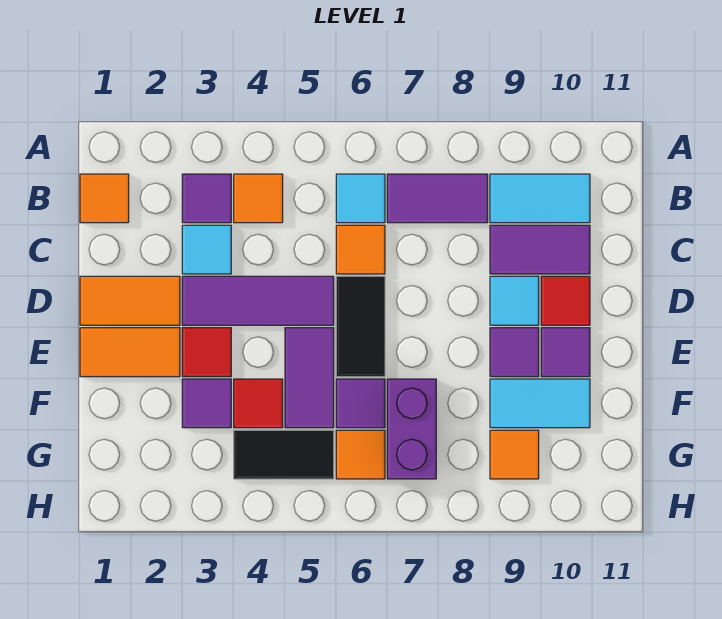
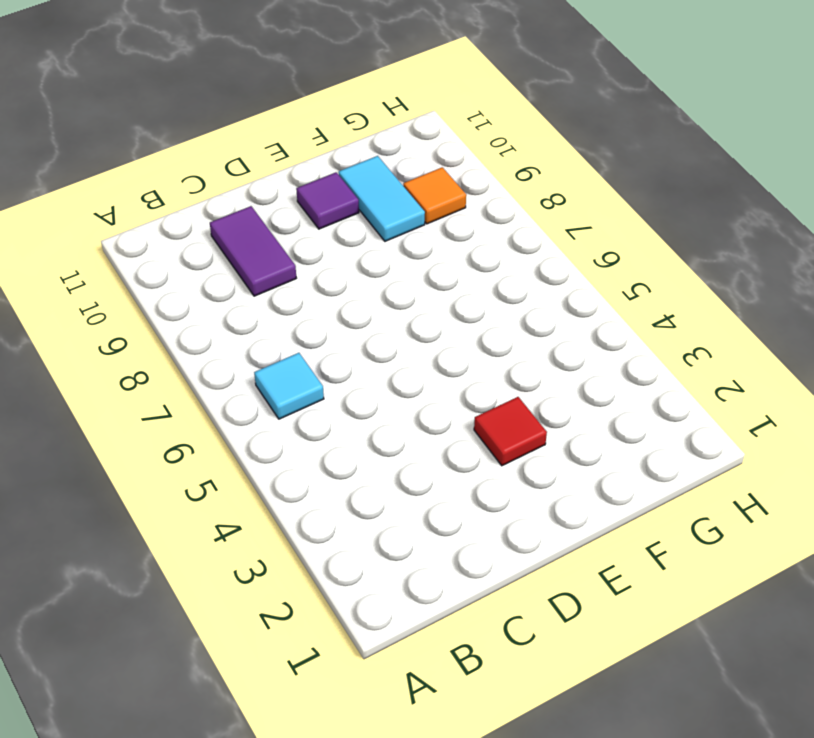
none -> orange 1x1 tile [80,174,129,223]
none -> purple 1x1 tile [182,174,231,223]
none -> orange 1x1 tile [234,174,283,223]

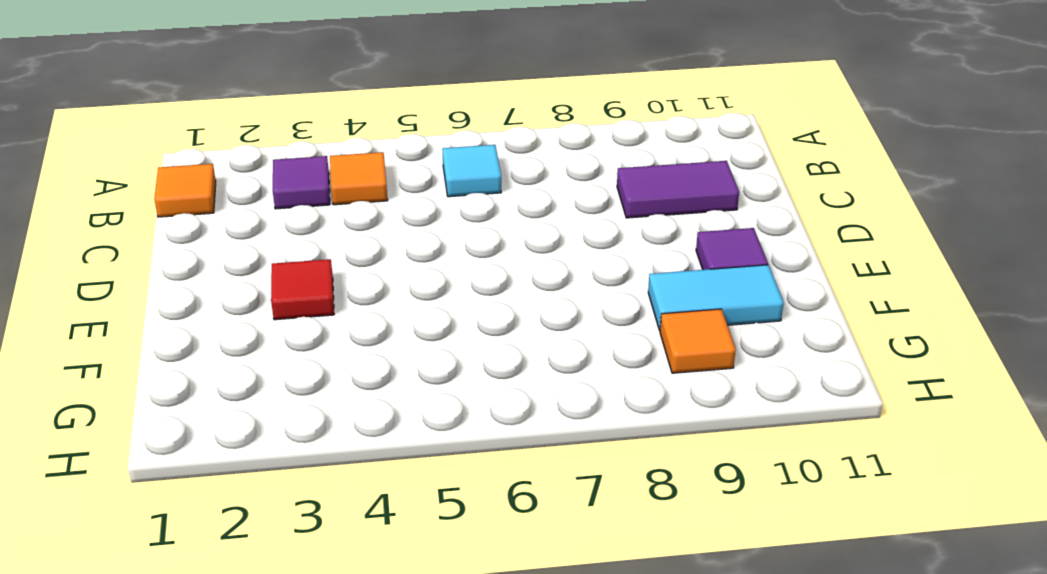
none -> purple 1x2 tile [387,174,488,223]
none -> cyan 1x2 tile [490,174,590,223]
none -> cyan 1x1 tile [182,225,231,274]

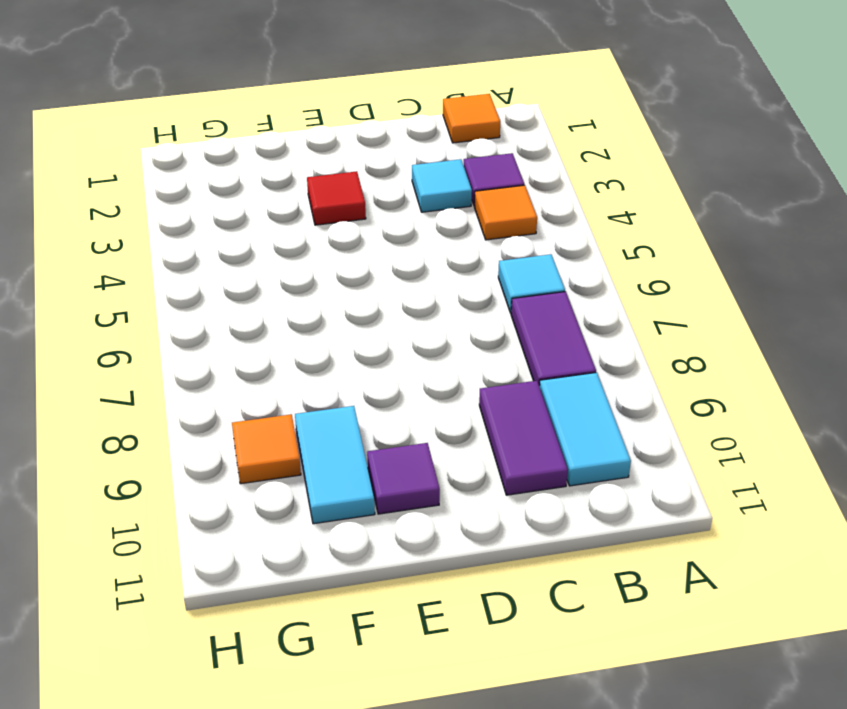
none -> orange 1x1 tile [336,225,385,274]
none -> orange 1x2 tile [80,276,180,325]
none -> purple 1x3 tile [182,276,334,325]

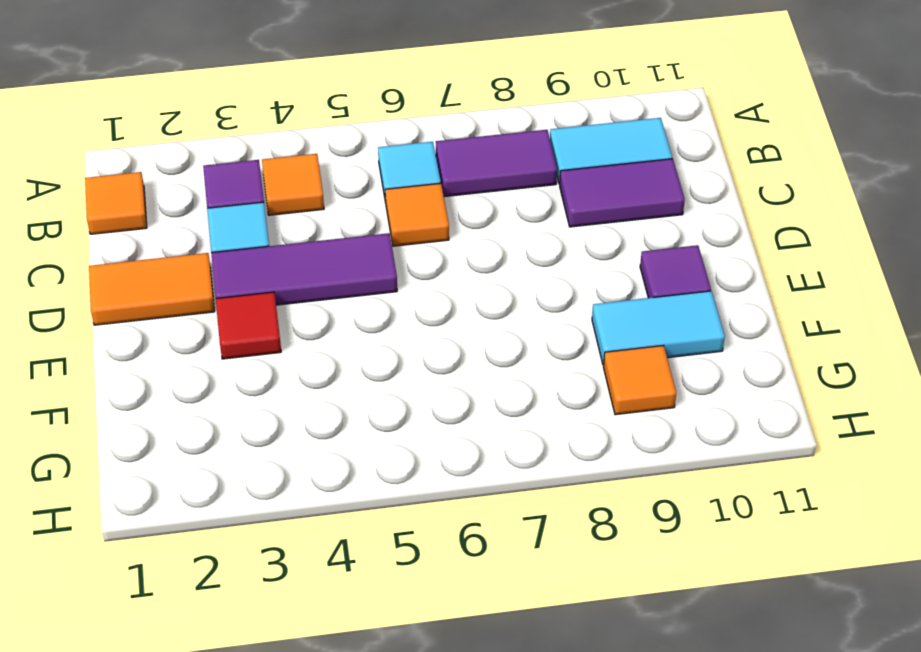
none -> black 1x2 tile [336,276,385,377]
none -> cyan 1x1 tile [490,276,539,325]
none -> red 1x1 tile [541,276,590,325]

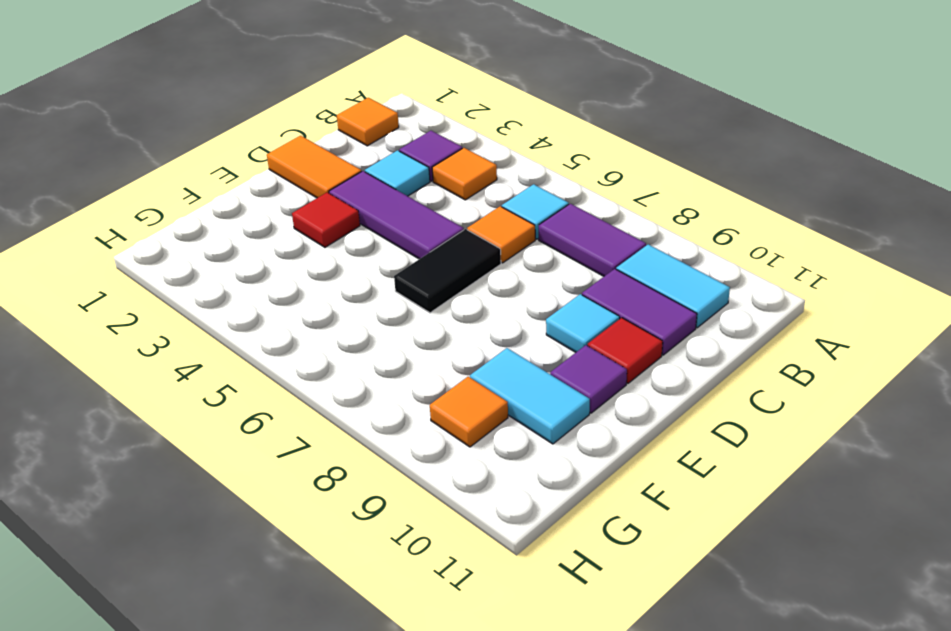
none -> orange 1x2 tile [80,328,180,377]
none -> purple 1x2 tile [285,328,334,428]
none -> purple 1x1 tile [490,328,539,377]

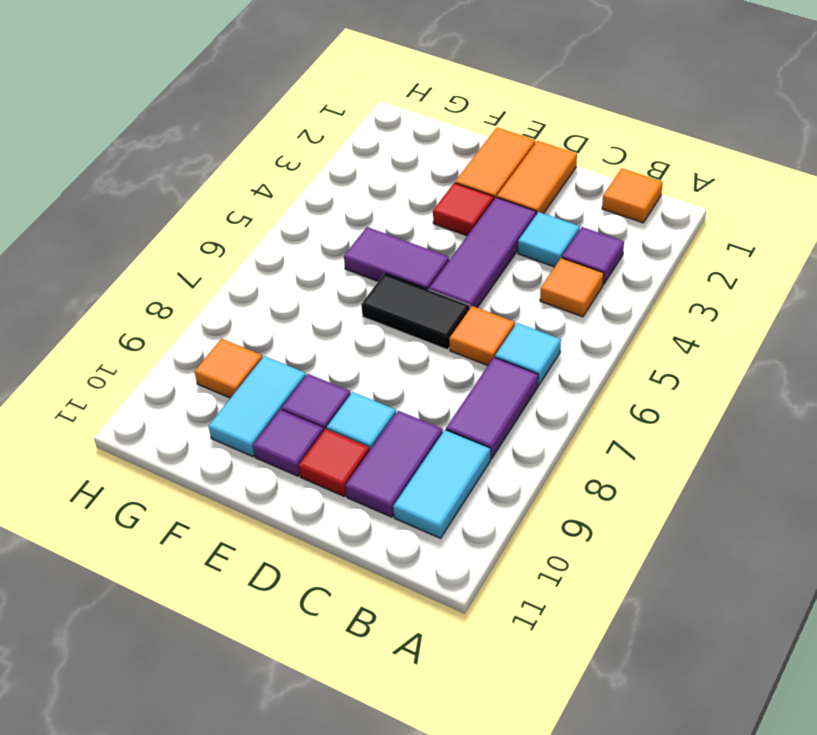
none -> purple 1x1 tile [182,379,231,428]
none -> red 1x1 tile [234,379,283,428]
none -> purple 1x1 tile [336,379,385,428]

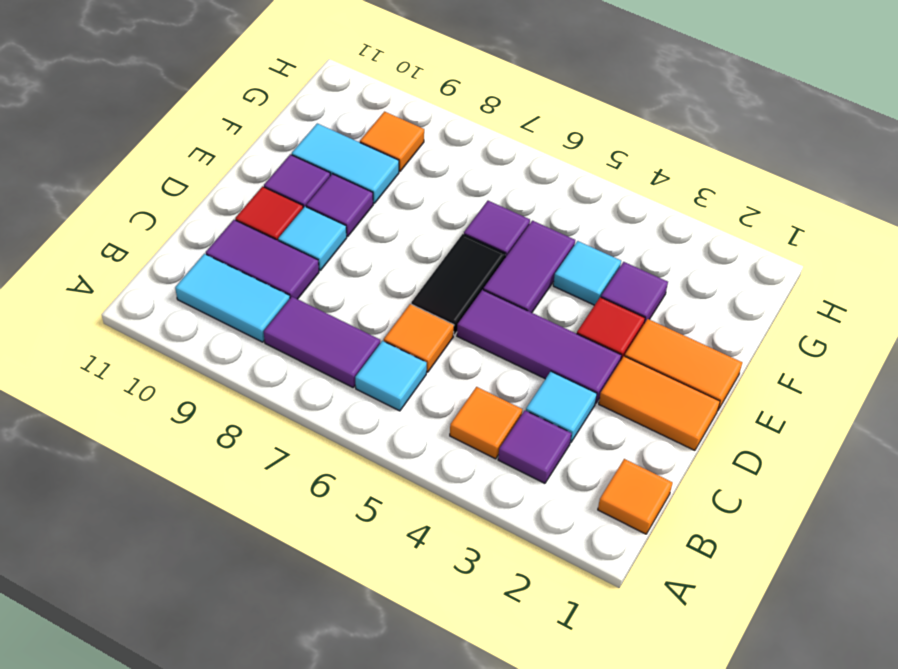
cyan 1x1 tile [553,241,621,305] -> red 1x1 tile [234,379,283,428]
none -> purple 1x2 brick [387,379,436,479]
none -> black 1x2 tile [234,430,334,479]
none -> orange 1x1 tile [336,430,385,479]

